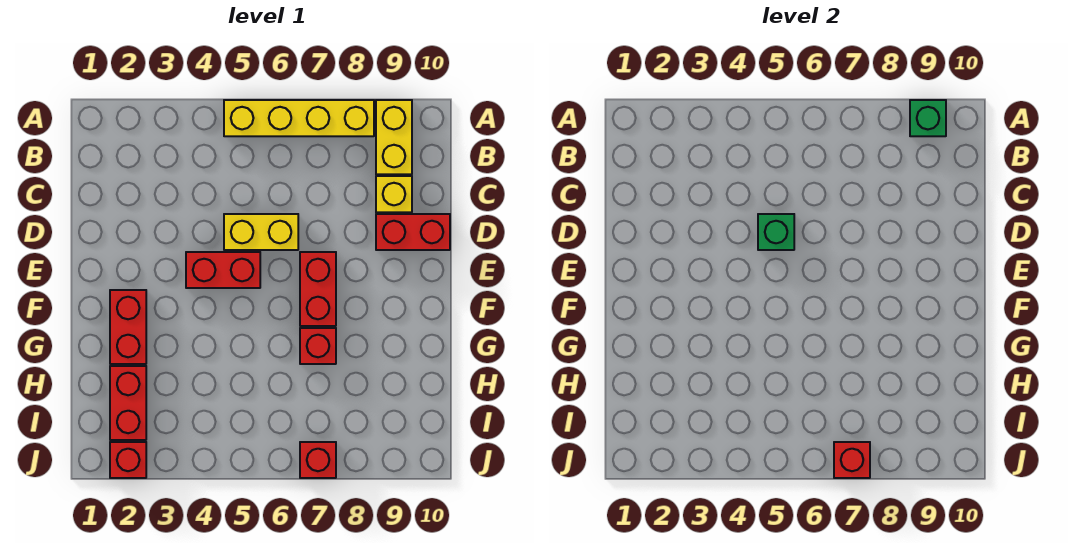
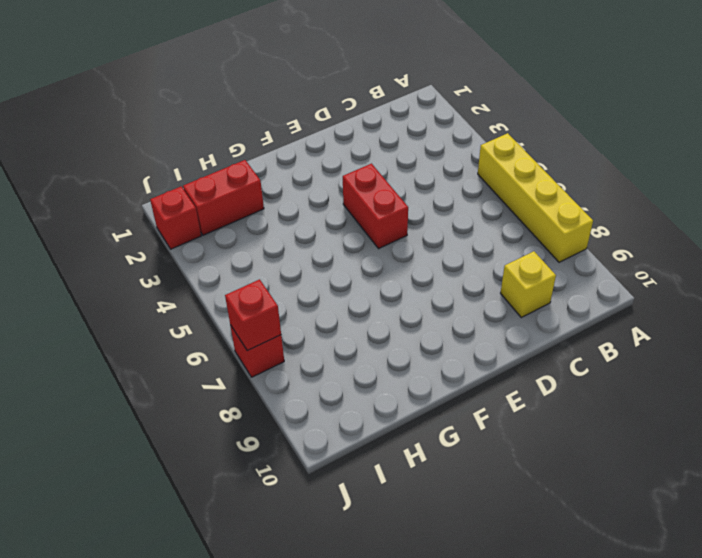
none -> yellow 1x2 brick [376,100,412,174]
none -> yellow 1x2 brick [224,214,298,250]
none -> red 1x2 brick [376,214,450,250]

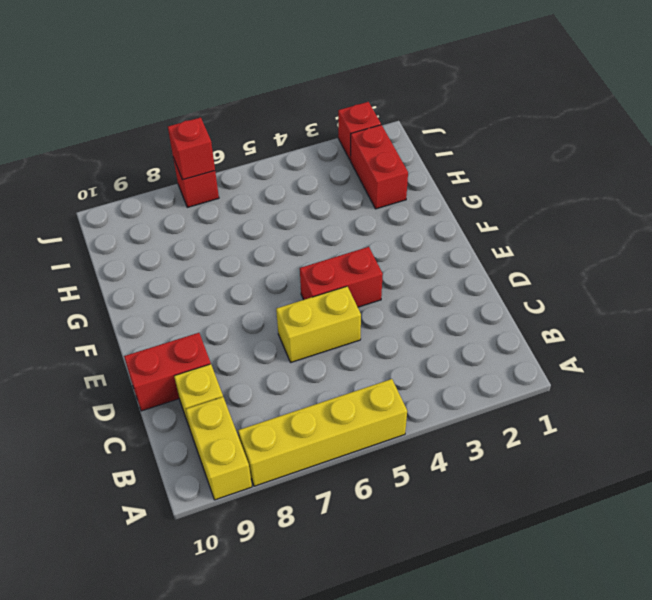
none -> red 1x2 brick [300,252,336,326]
none -> red 1x2 brick [110,290,146,364]
none -> red 1x1 brick [300,328,336,364]

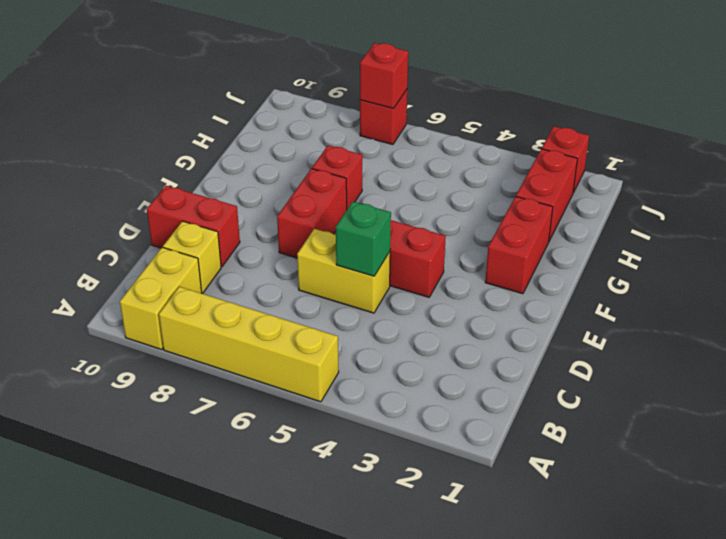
none -> green 1x1 brick [910,100,946,136]

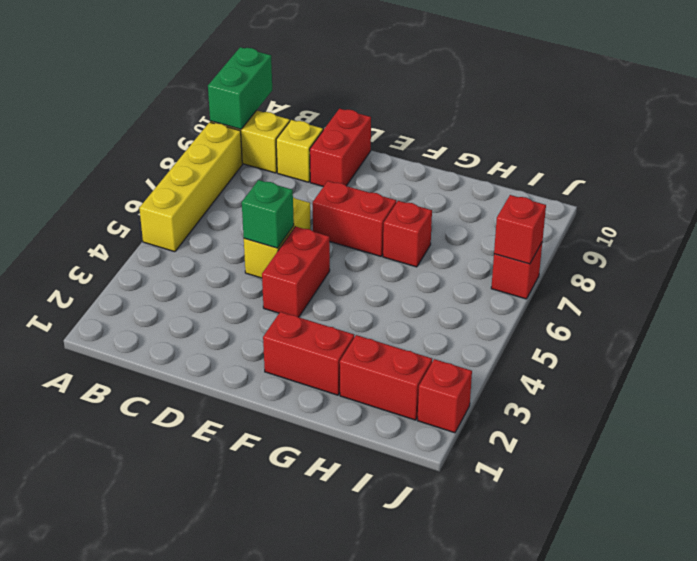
green 1x2 brick [208,47,272,129] -> green 1x1 brick [910,100,946,136]

